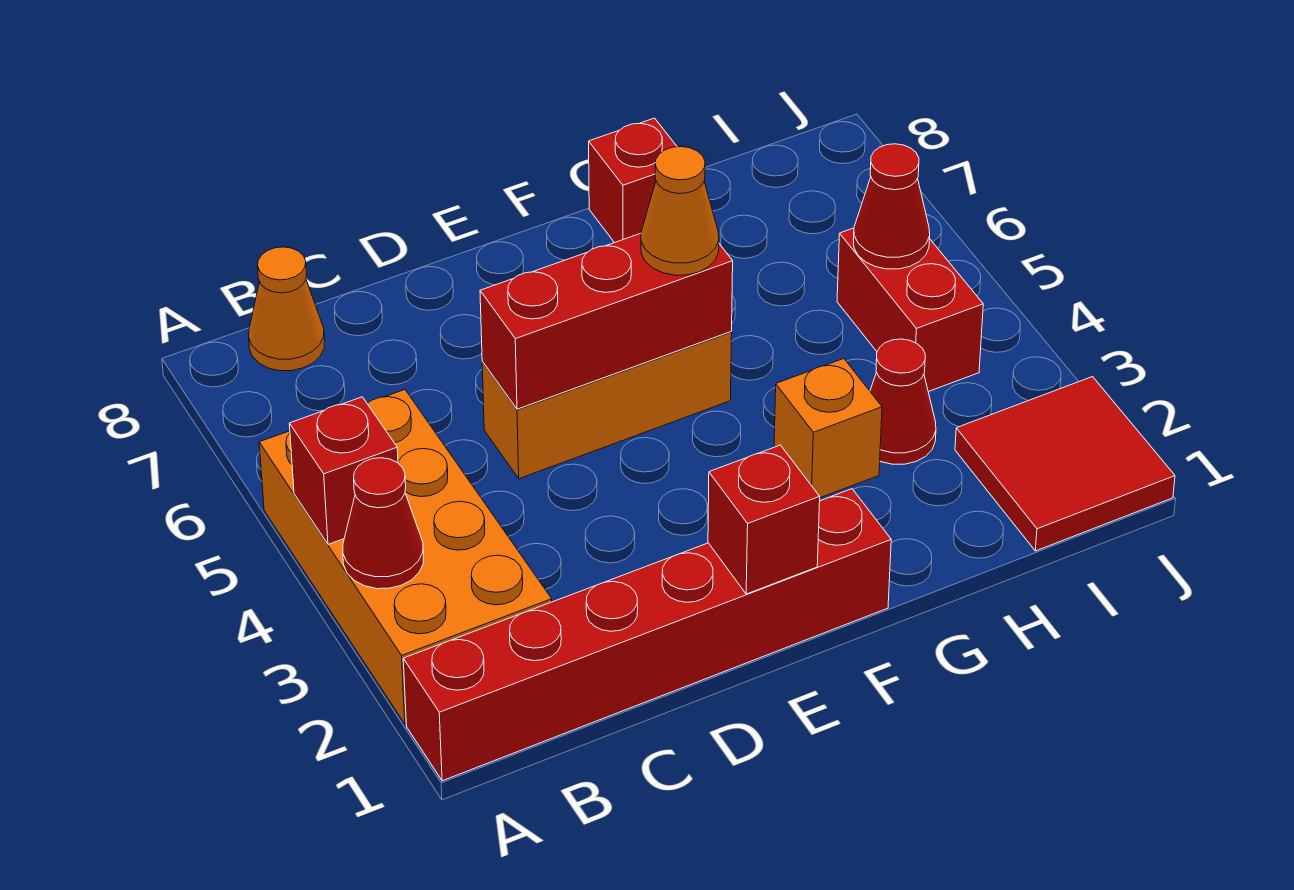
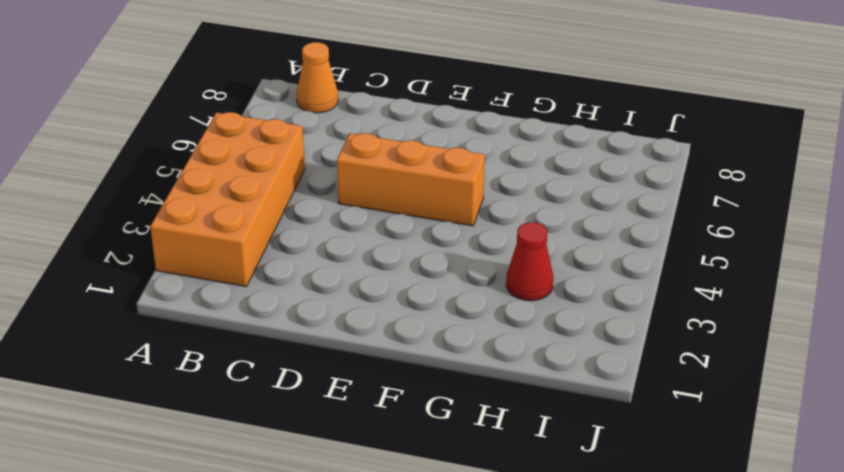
none -> red 1x6 brick [403,489,891,781]
none -> orange 1x1 brick [774,359,882,498]
none -> red 1x1 brick [589,118,677,243]

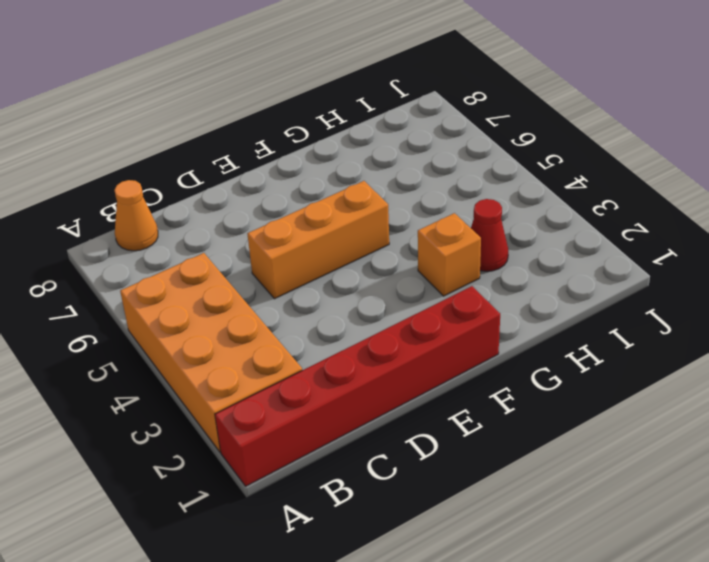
none -> red 1x1 brick [589,118,677,243]
none -> red 2x2 tile [955,377,1175,551]
none -> red 1x2 brick [837,228,983,392]

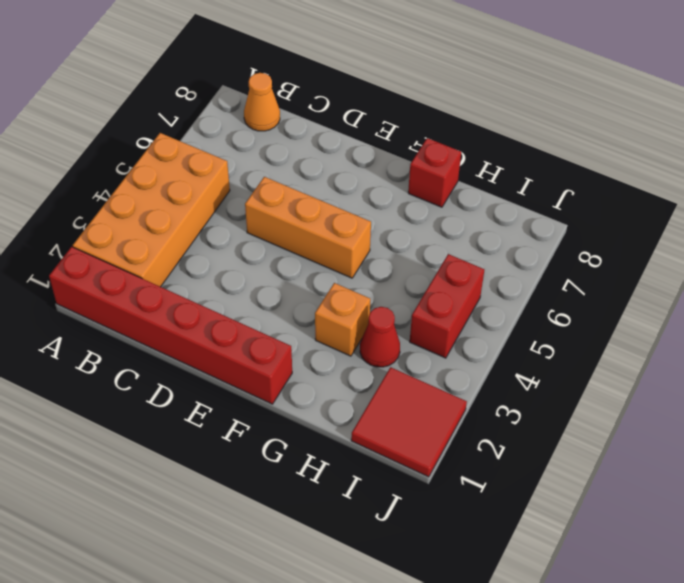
none -> red 1x1 cone [343,458,424,589]
none -> red 1x1 brick [289,397,398,544]
none -> red 1x3 brick [480,233,733,409]

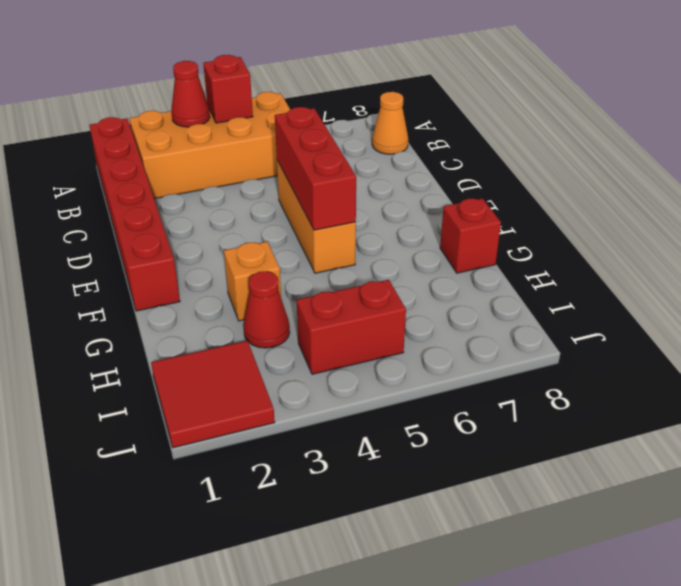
none -> red 1x1 brick [708,445,820,594]
none -> red 1x1 cone [854,144,930,269]
none -> orange 1x1 cone [641,147,719,275]

